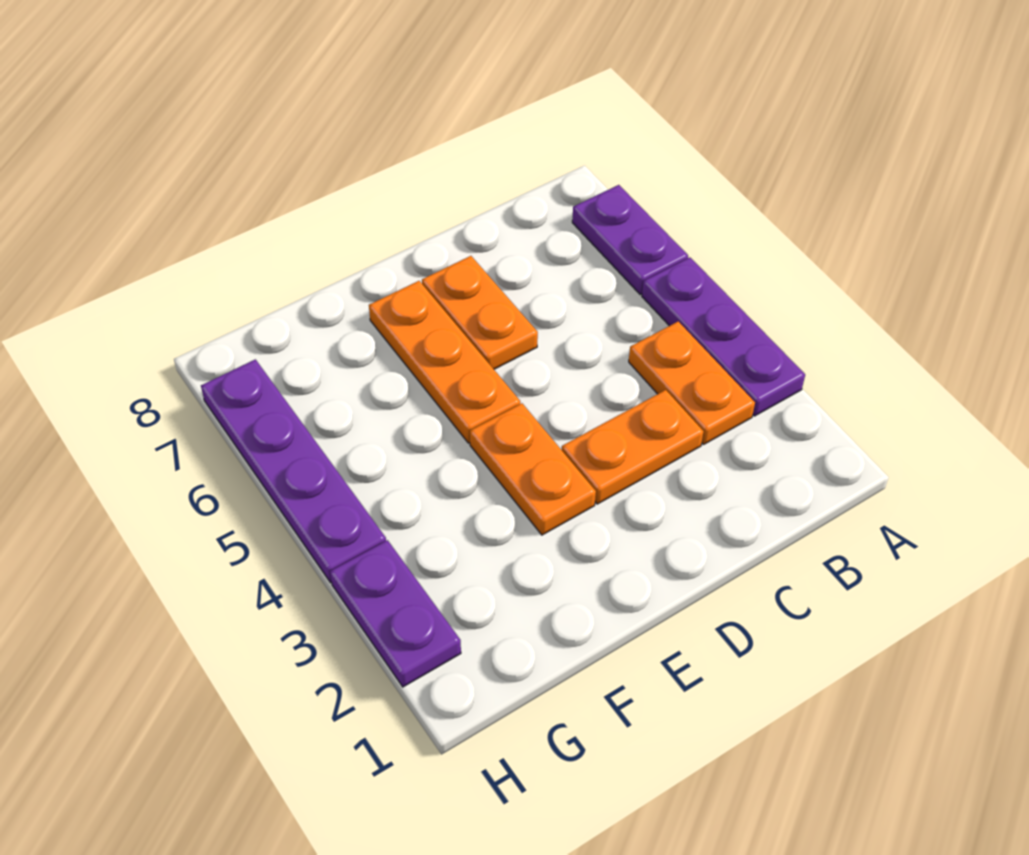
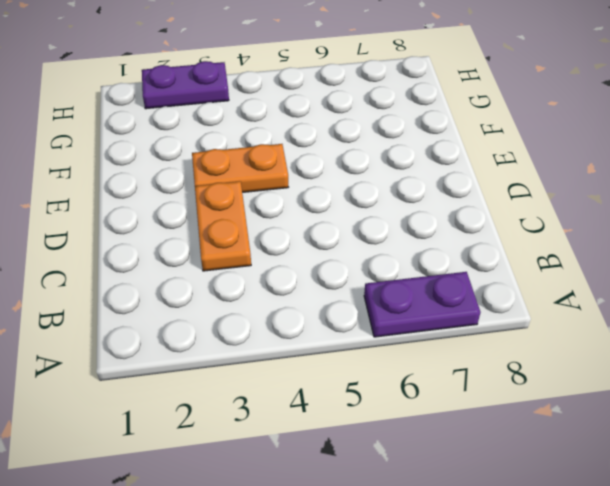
none -> purple 1x3 plate [642,257,805,416]
none -> orange 1x2 plate [629,321,755,445]

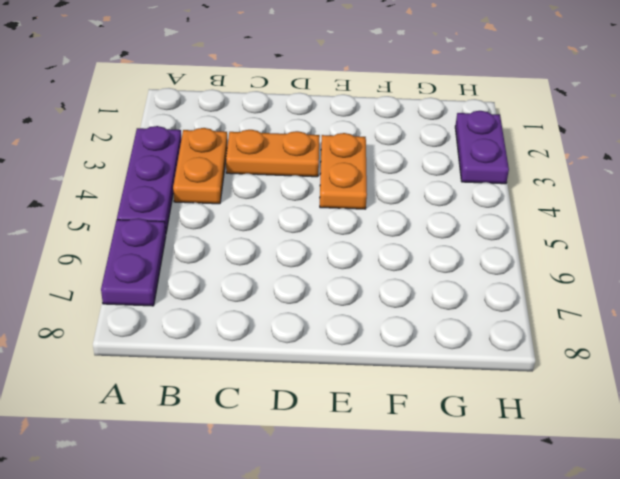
none -> orange 1x2 plate [422,256,538,369]
none -> orange 1x3 plate [369,281,520,443]

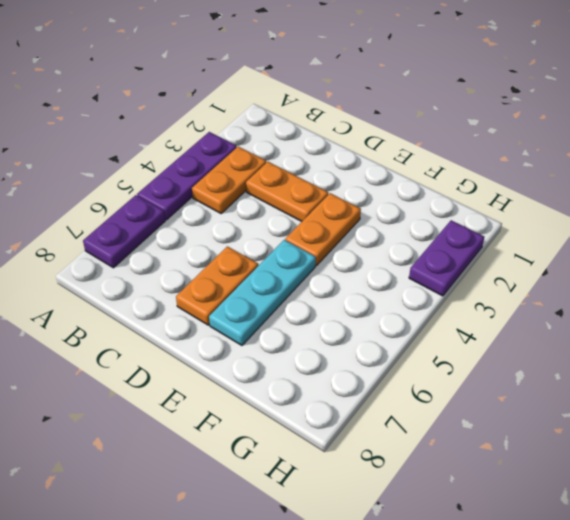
cyan 1x3 plate [209,240,316,345] -> orange 1x3 plate [369,281,520,443]
none -> purple 1x4 plate [201,359,386,583]

